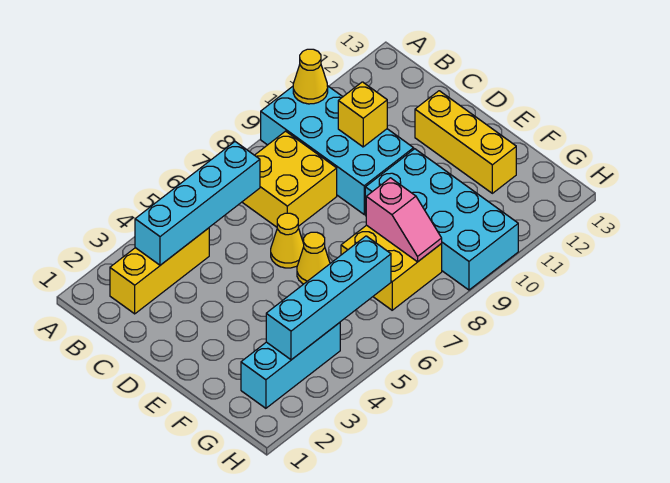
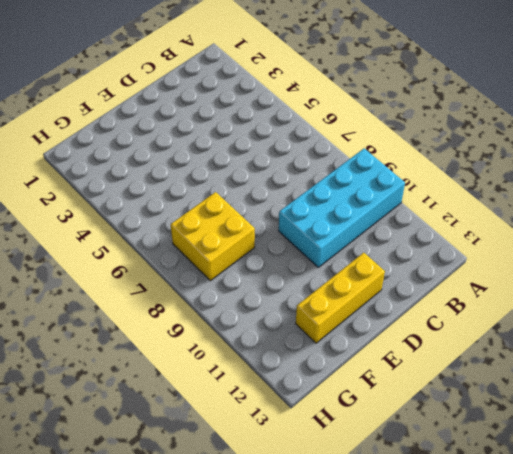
none -> yellow 1x3 brick [110,228,209,314]
none -> yellow 2x2 brick [242,131,337,227]
none -> yellow 1x1 cone [271,213,304,268]

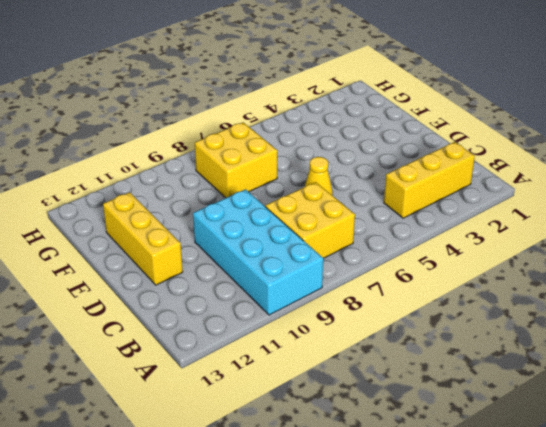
none -> yellow 1x1 cone [297,232,330,284]
none -> cyan 2x4 brick [365,149,518,290]
none -> cyan 1x3 brick [241,323,340,408]

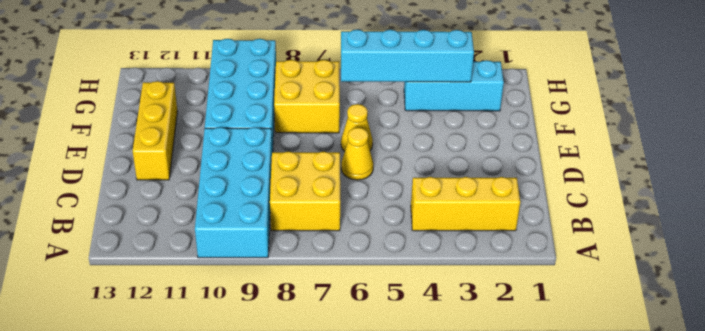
none -> yellow 1x1 cone [293,49,328,104]
none -> cyan 1x4 brick [135,142,260,265]
none -> yellow 1x1 brick [338,82,387,147]

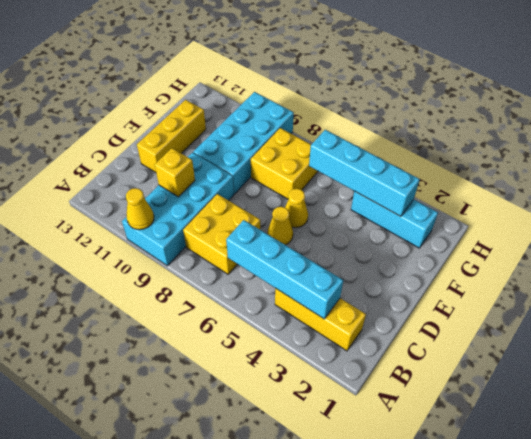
none -> pink 1x2 slope [366,178,442,262]

